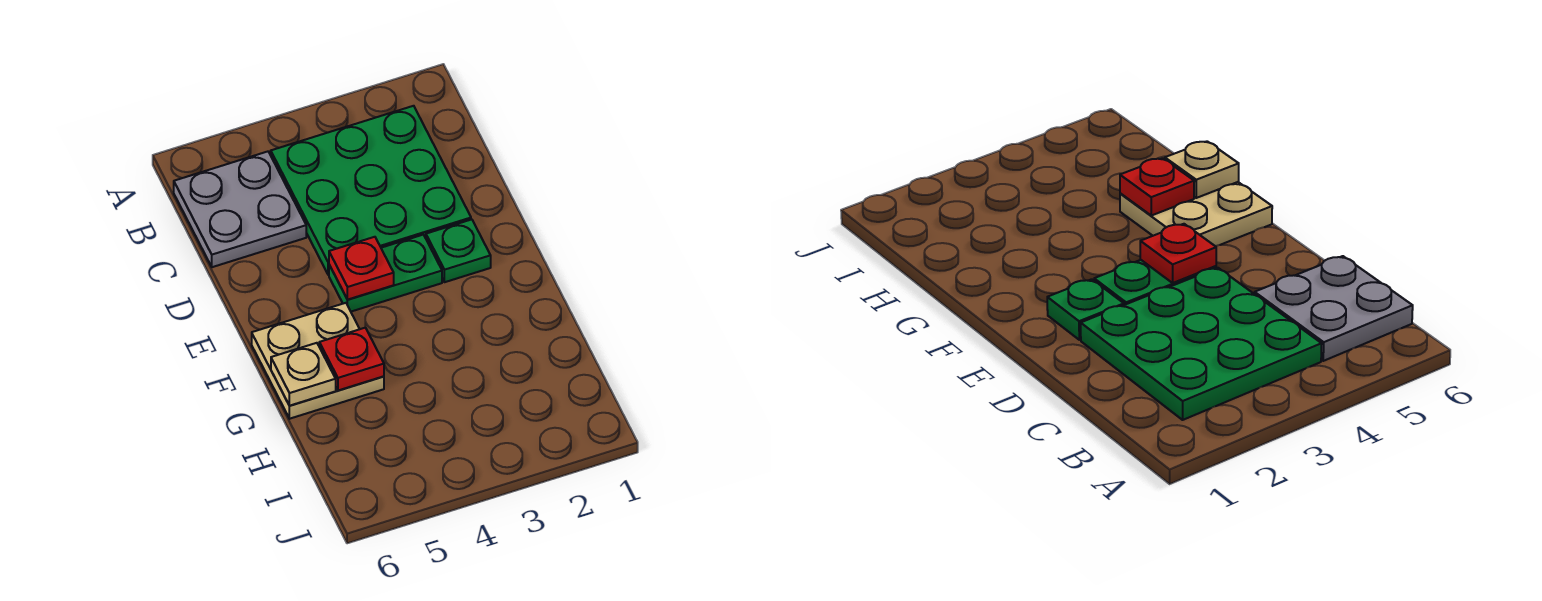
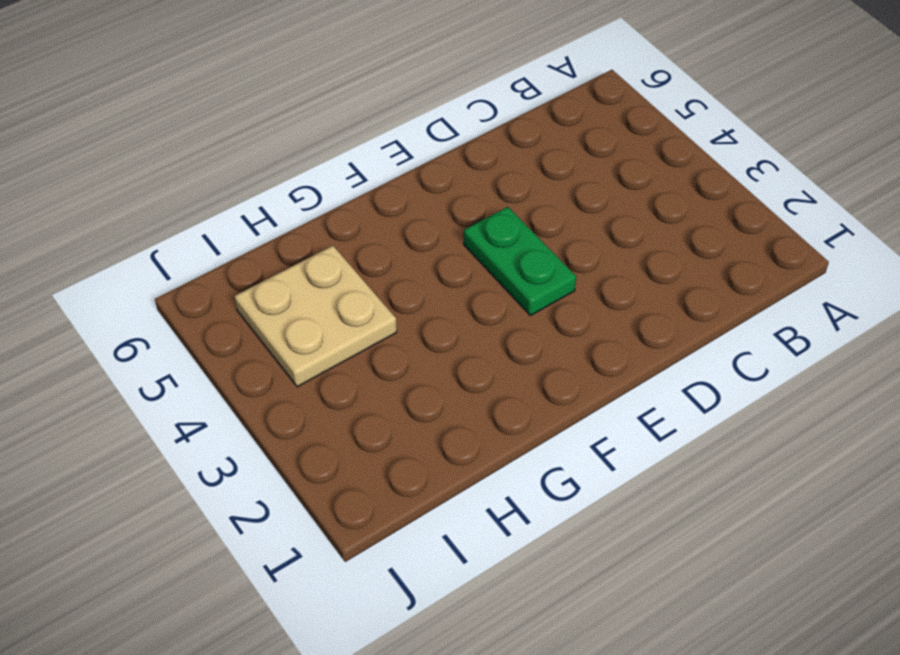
tan 2x2 plate [235,246,397,387] -> tan 2x2 plate moved to [252,303,384,419]
none -> green 3x3 plate [271,106,471,275]
none -> grey 2x2 plate [174,152,306,267]

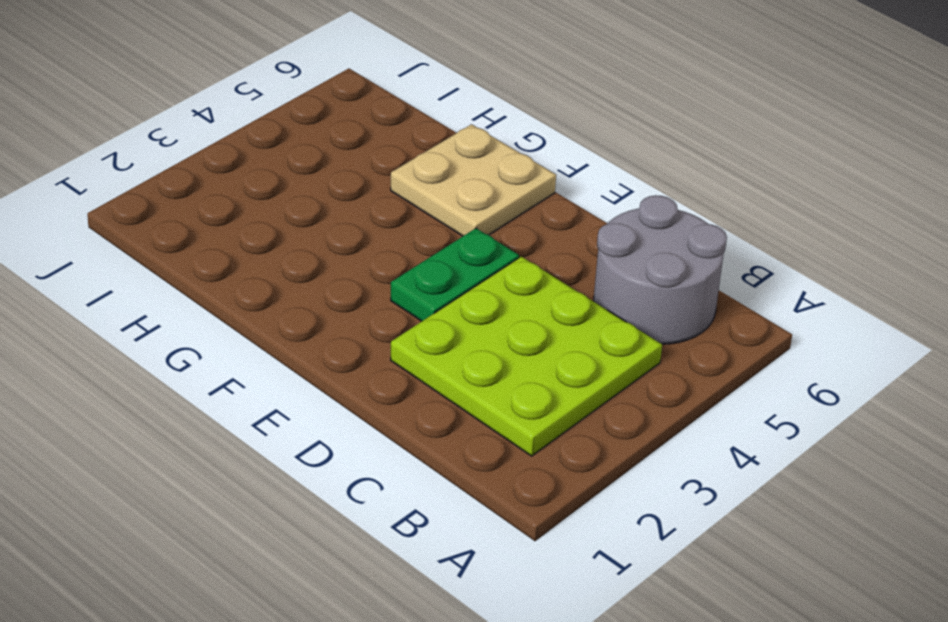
lime 3x3 plate [391,256,662,456] -> green 3x3 plate [271,106,471,275]
grey 2x2 round brick [594,195,727,344] -> grey 2x2 plate [174,152,306,267]
none -> green 1x1 plate [426,219,491,282]
none -> red 1x1 plate [329,237,394,300]

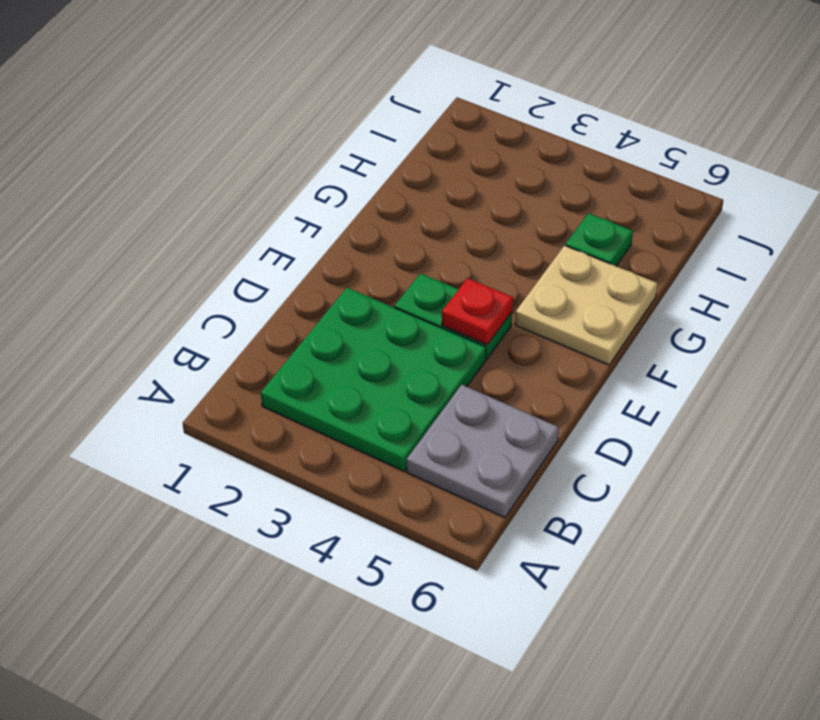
green 1x1 plate [565,213,633,266] -> green 1x1 plate moved to [426,219,491,282]
none -> red 1x1 plate [319,328,384,390]
none -> tan 1x1 plate [271,343,336,406]

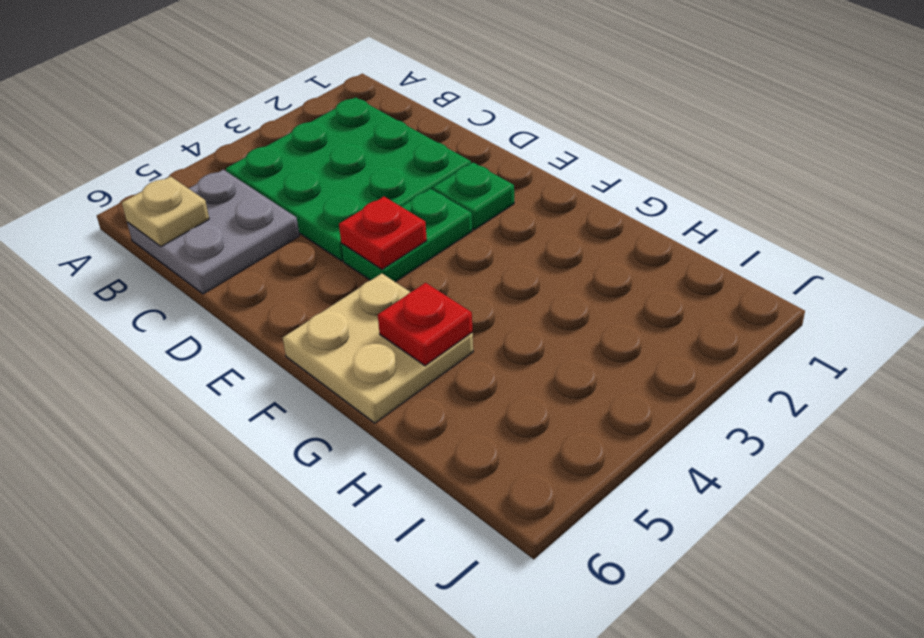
tan 1x1 plate [122,176,209,247] -> tan 1x1 plate moved to [271,343,336,406]

